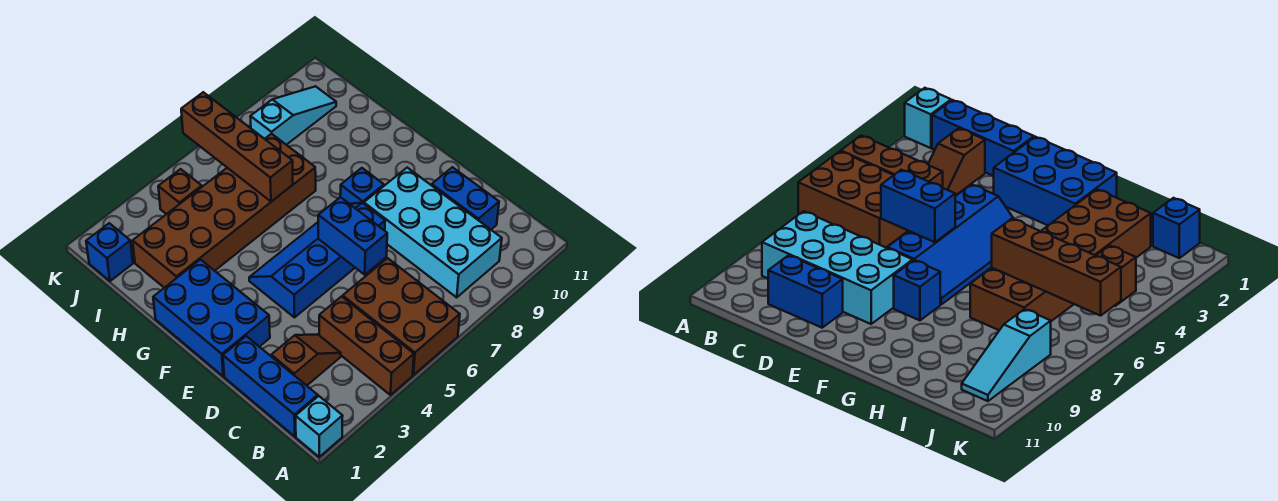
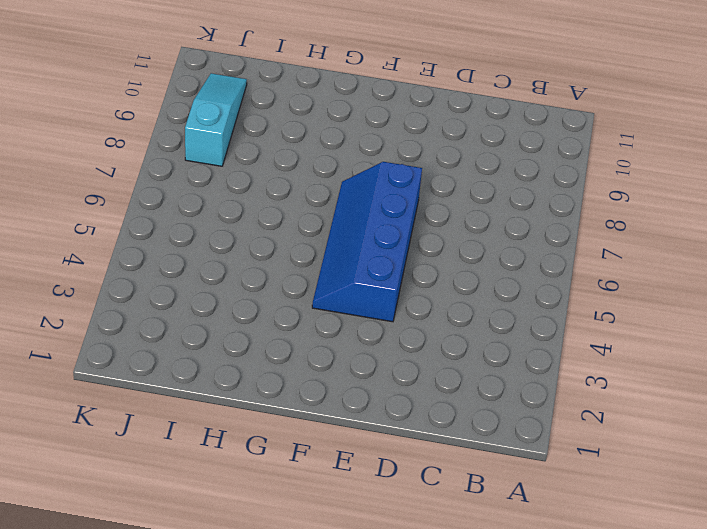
none -> cyan 1x1 brick [296,396,343,457]
none -> brown 1x3 brick [319,297,414,395]
none -> brown 2x3 brick [343,258,460,375]

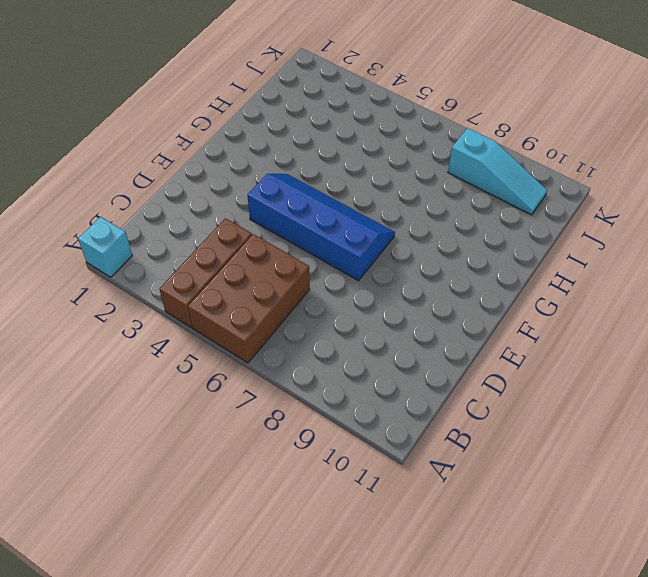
none -> blue 1x3 brick [223,336,318,436]
none -> cyan 2x4 brick [364,168,502,297]
none -> brown 1x2 slope [271,334,341,386]

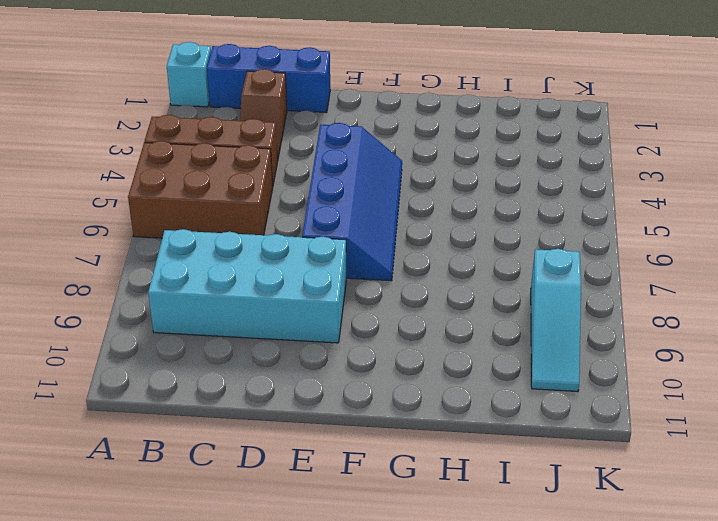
none -> blue 1x2 brick [432,167,499,229]
none -> blue 2x3 brick [153,260,270,376]
none -> blue 1x1 brick [340,168,384,204]

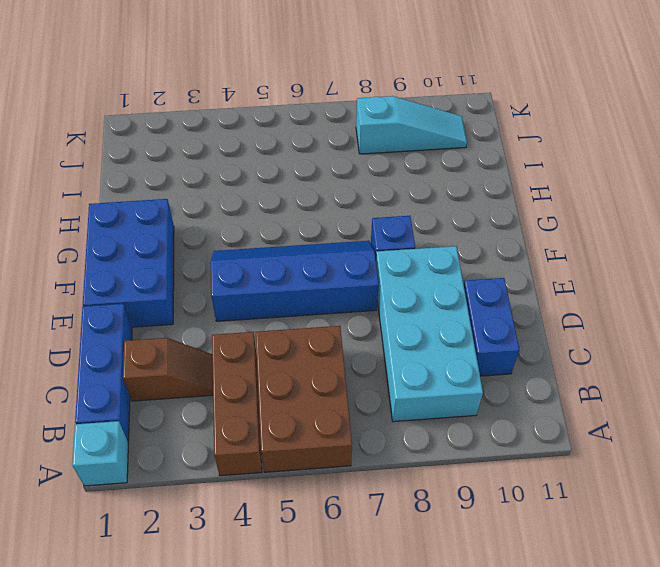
none -> brown 2x6 brick [133,134,316,288]
none -> blue 1x1 brick [86,223,133,281]
none -> brown 1x1 brick [158,169,202,214]

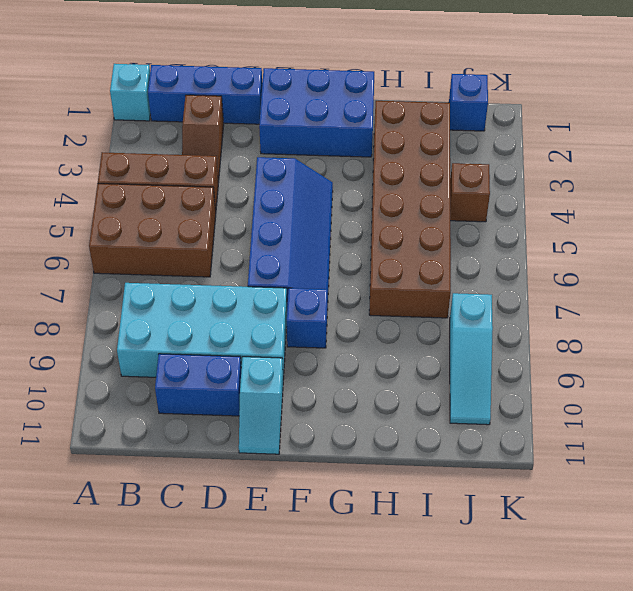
cyan 1x2 slope [239,357,283,454] -> none
none -> blue 1x2 brick [318,197,387,275]
none -> brown 1x4 brick [181,92,293,202]

